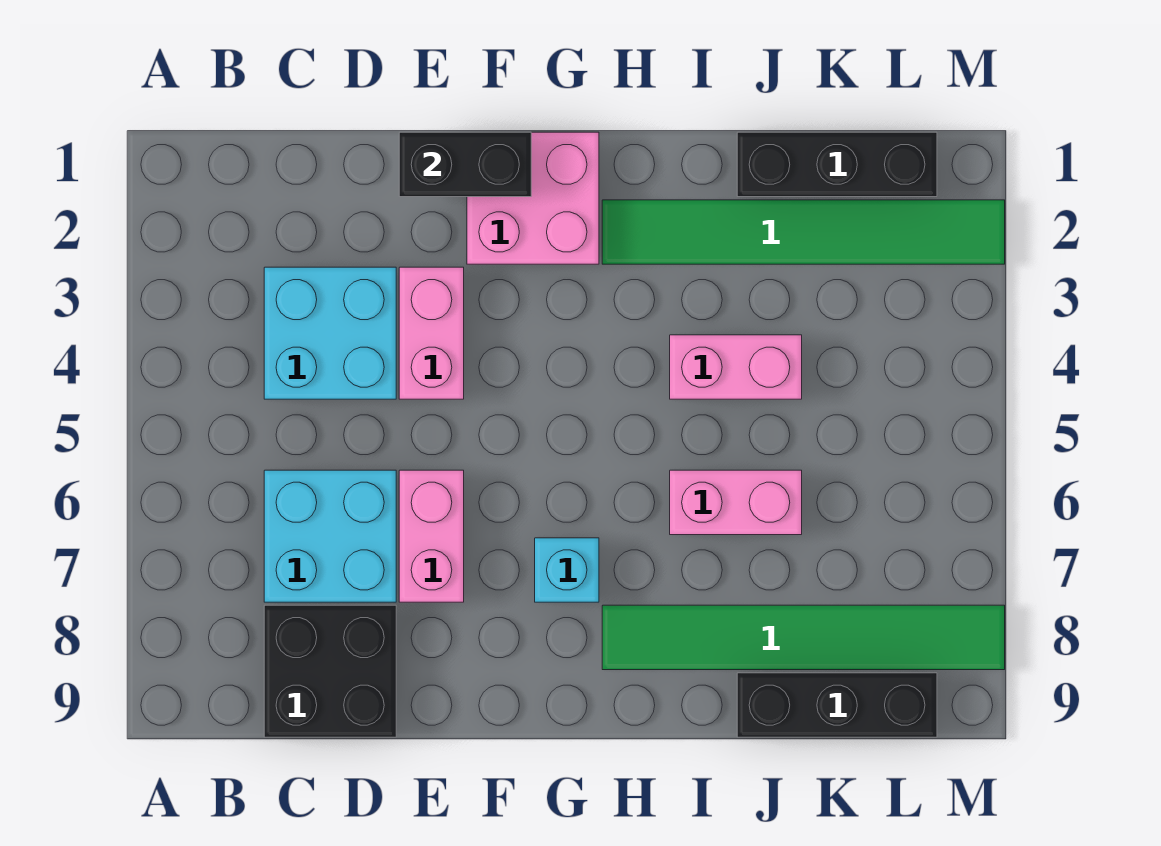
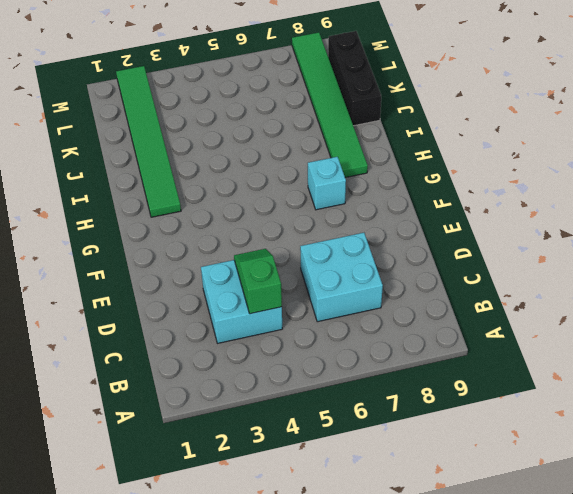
green 1x2 slope [234,249,282,314] -> none
none -> black 2x2 brick [264,605,396,737]
none -> pink 1x2 brick [399,267,464,399]
none -> pink 1x2 brick [399,470,464,602]

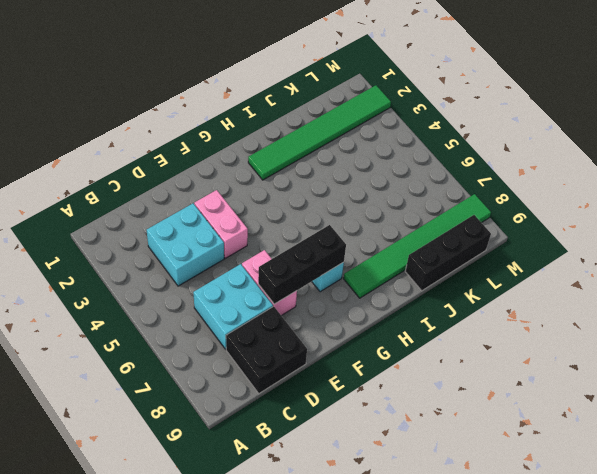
black 1x3 brick [258,225,346,304] -> black 1x3 brick moved to [737,132,937,197]
none -> pink 2x2 brick [467,132,599,264]
none -> pink 1x2 brick [670,335,802,399]
none -> pink 1x2 brick [670,470,802,535]

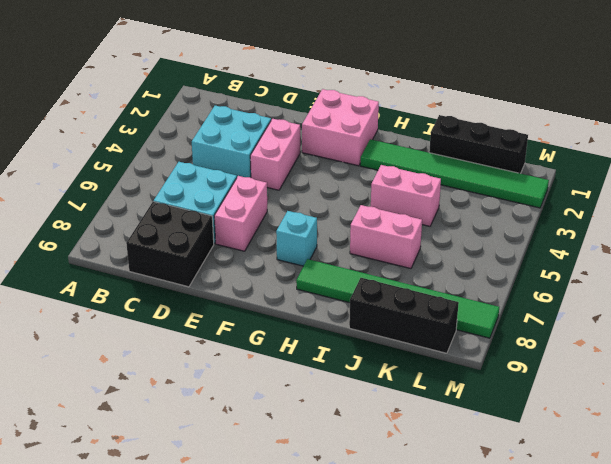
none -> black 1x2 brick [399,132,531,197]

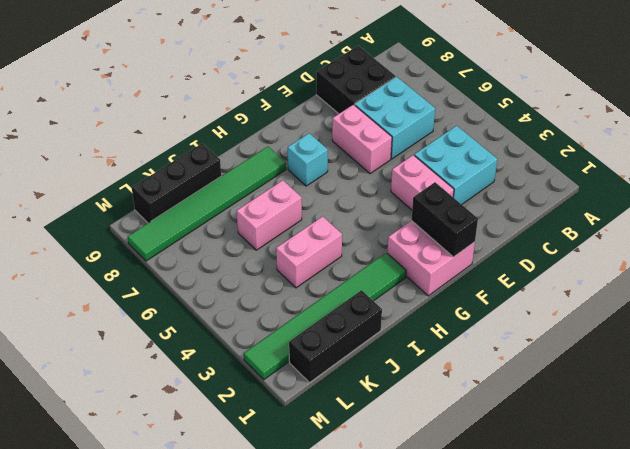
black 1x2 brick [411,182,478,257] -> black 1x2 brick turned to [399,132,531,197]

